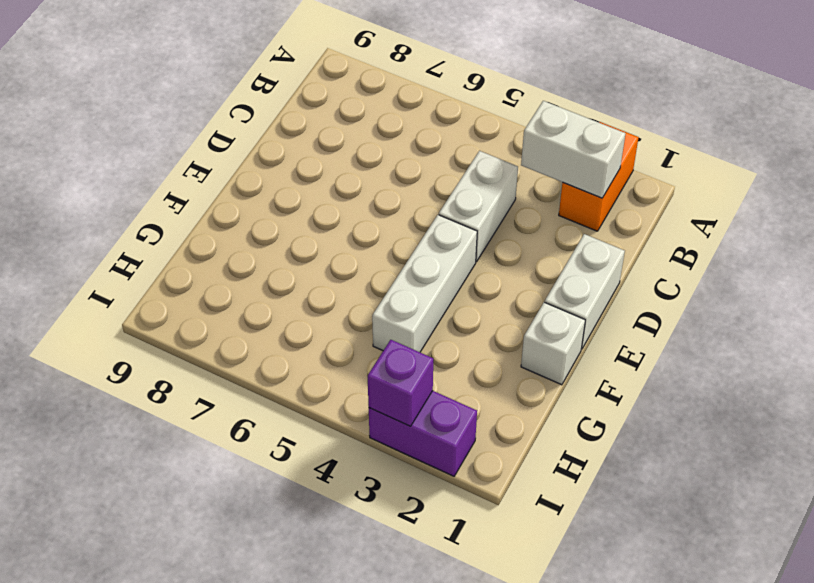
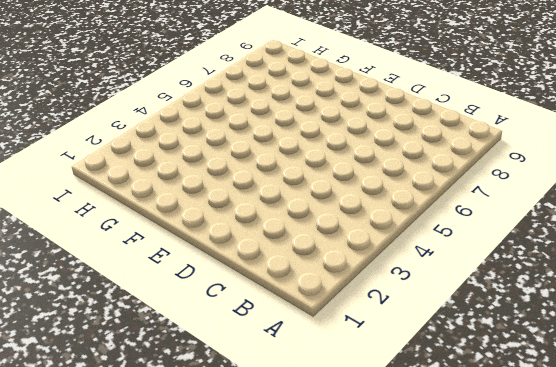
none -> orange 1x2 brick [559,122,638,231]
none -> white 1x2 brick [439,151,518,262]

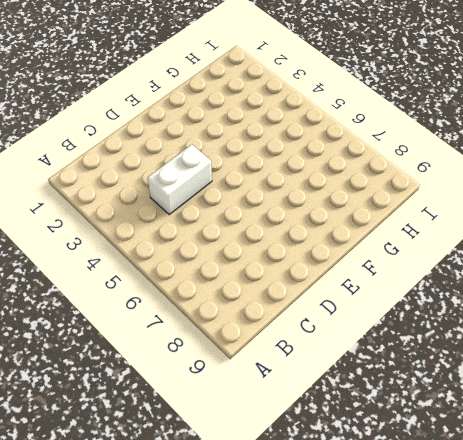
none -> orange 1x2 brick [559,122,638,231]
none -> white 1x2 brick [545,234,625,349]

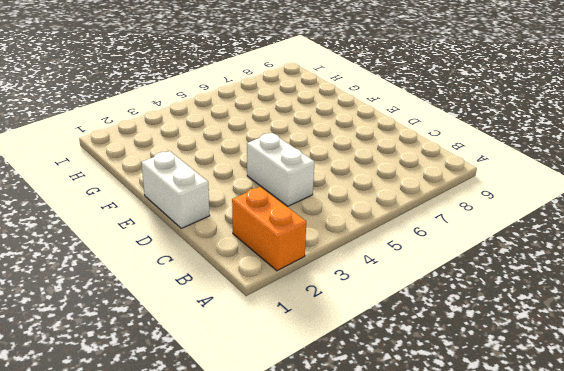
none -> white 1x3 brick [372,215,477,352]
none -> white 1x1 brick [521,302,585,385]

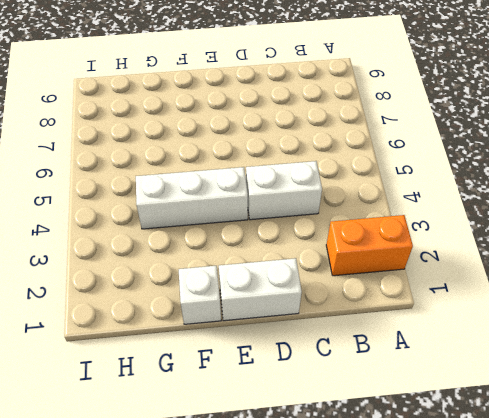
none -> purple 1x2 brick [369,391,477,476]
none -> white 1x2 brick [521,101,626,198]

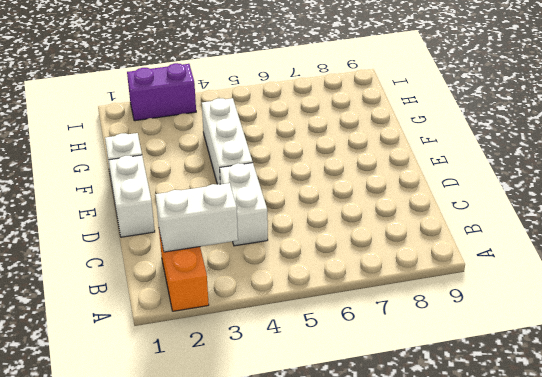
none -> purple 1x1 brick [368,340,433,426]

